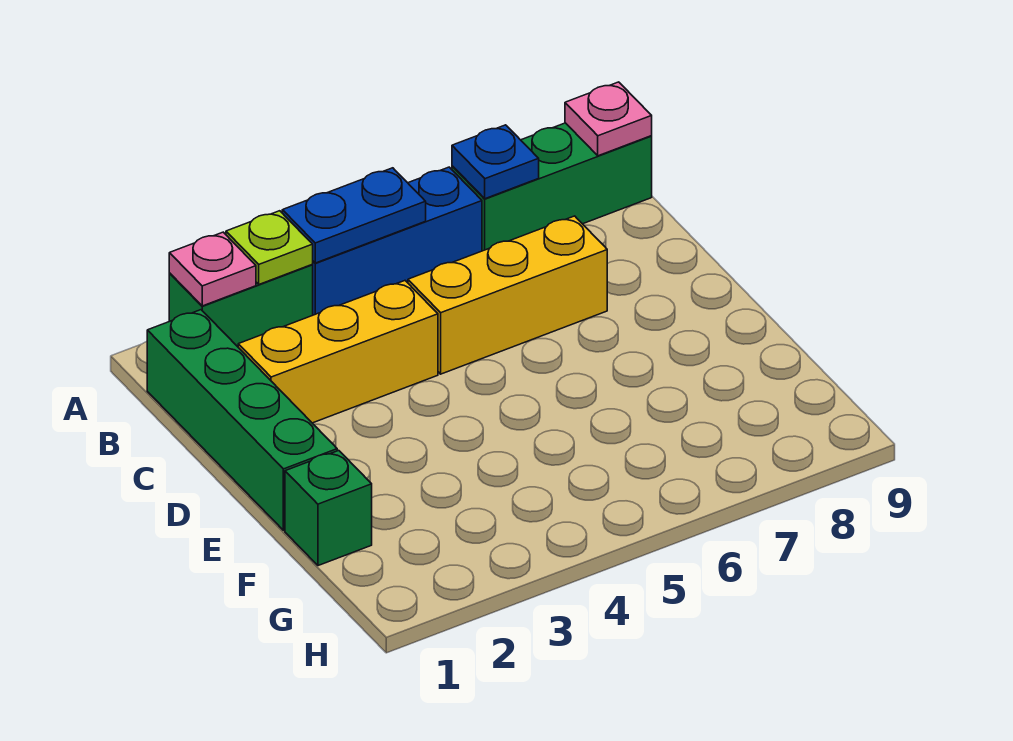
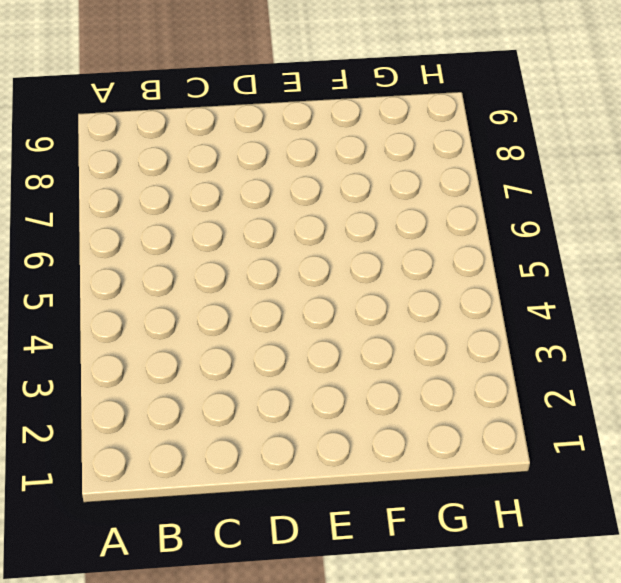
none -> green 1x2 brick [169,265,313,347]
none -> blue 1x3 brick [312,167,482,315]
none -> green 1x3 brick [452,123,652,251]

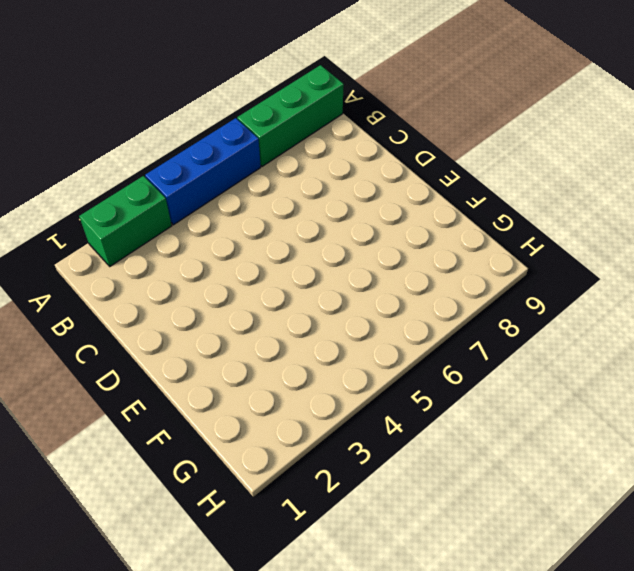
none -> green 1x4 brick [147,310,337,530]
none -> yellow 1x3 brick [238,281,438,423]
none -> yellow 1x3 brick [408,216,607,374]

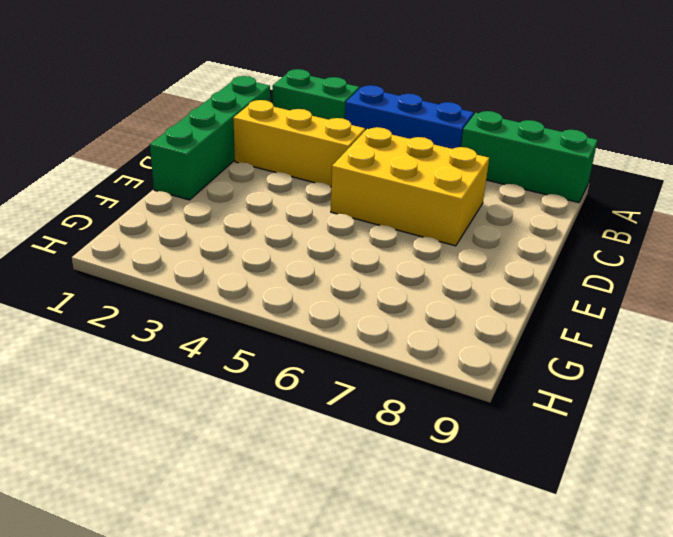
yellow 2x3 brick [331,127,489,246] -> yellow 1x3 brick [408,216,607,374]
none -> green 1x1 brick [285,450,372,566]
none -> pink 1x1 plate [169,232,256,306]
none -> lime 1x1 plate [226,211,313,284]

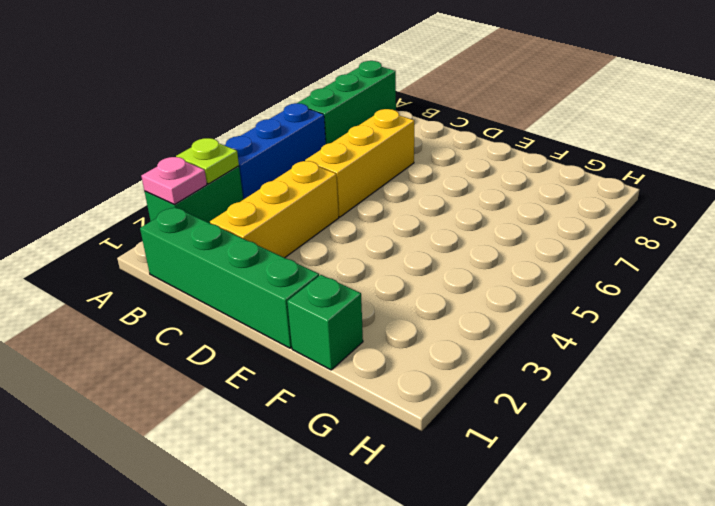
none -> blue 1x2 plate [282,168,426,263]
none -> blue 1x1 plate [452,125,539,199]
none -> pink 1x1 plate [565,82,652,156]

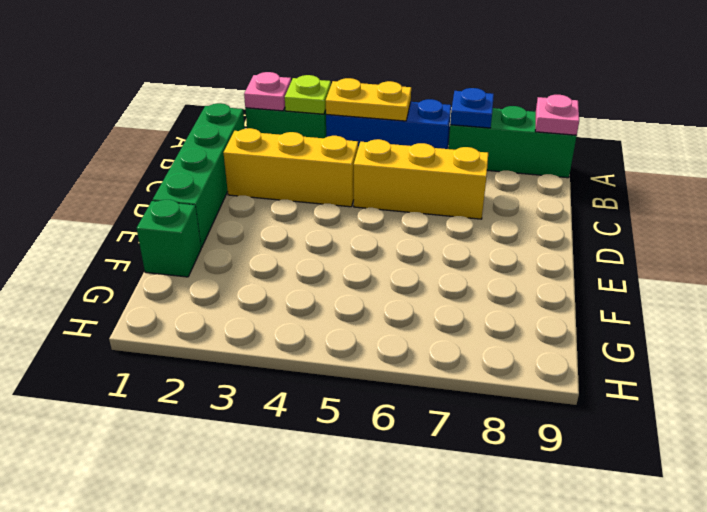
yellow 1x2 plate [325,78,411,121] -> blue 1x2 plate [282,168,426,263]

